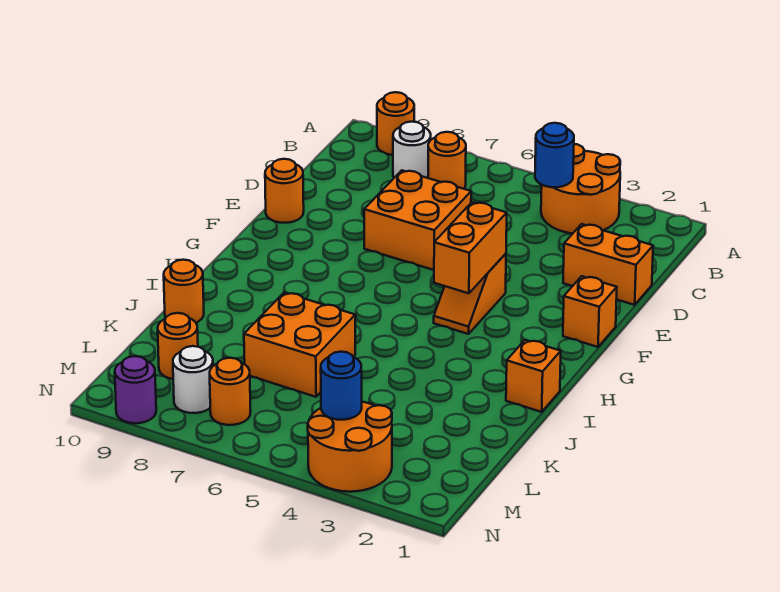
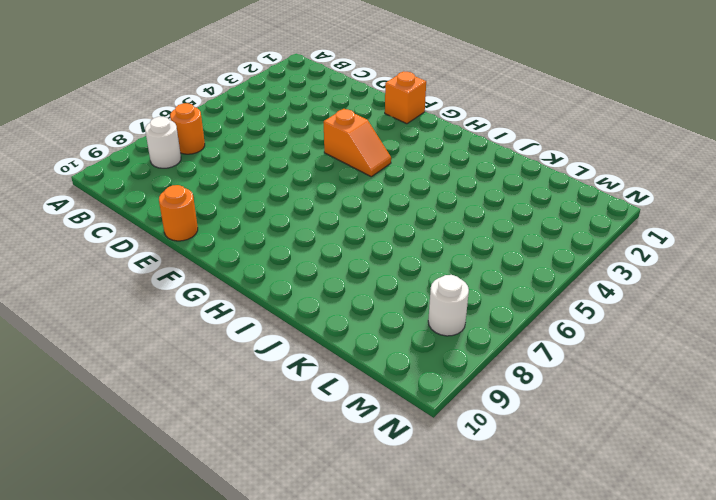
none -> orange 2x2 round brick [541,144,620,234]
none -> orange 1x1 round brick [377,92,414,155]
none -> orange 1x2 brick [563,224,653,305]

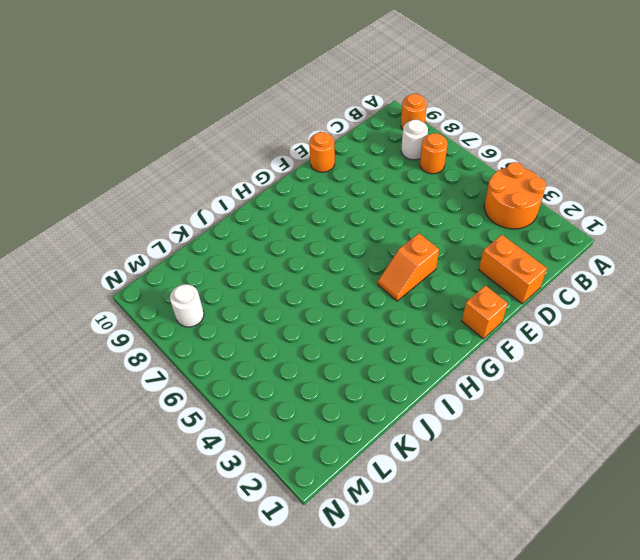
none -> orange 2x2 brick [364,170,471,270]
none -> orange 1x1 brick [506,340,561,412]
none -> orange 2x2 brick [244,292,355,397]

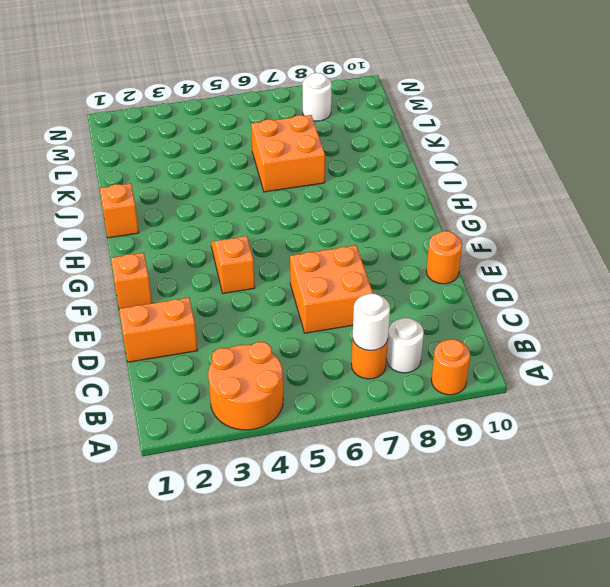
white 1x1 round brick [353,294,390,350] -> none
none -> orange 1x1 round brick [164,260,204,323]
none -> orange 1x1 round brick [158,313,198,379]
none -> orange 2x2 round brick [308,402,392,492]

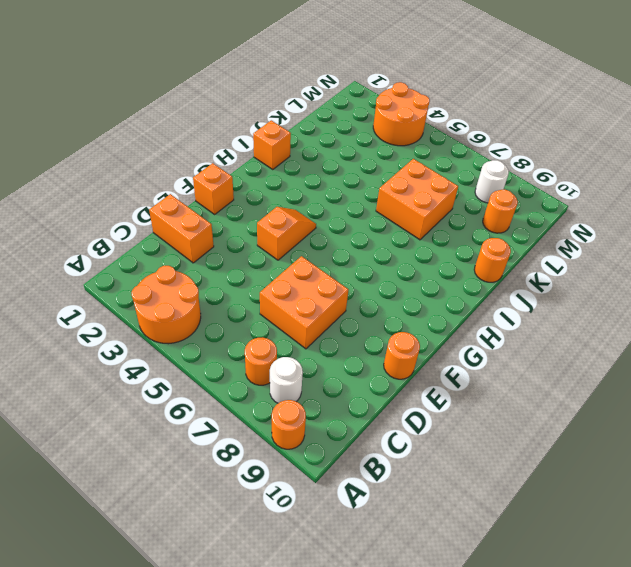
none -> orange 1x1 round brick [210,358,251,425]
none -> purple 1x1 round brick [115,356,156,423]
none -> blue 1x1 round brick [535,123,574,187]

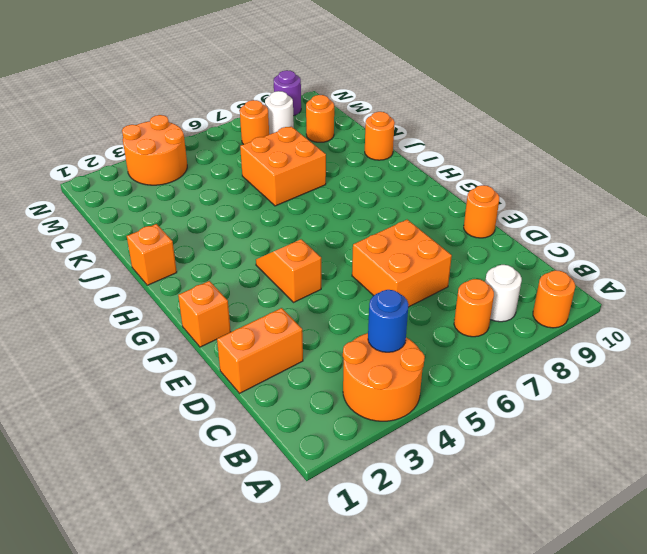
none -> orange 1x2 brick [434,202,507,293]
none -> blue 1x1 round brick [321,352,362,420]

